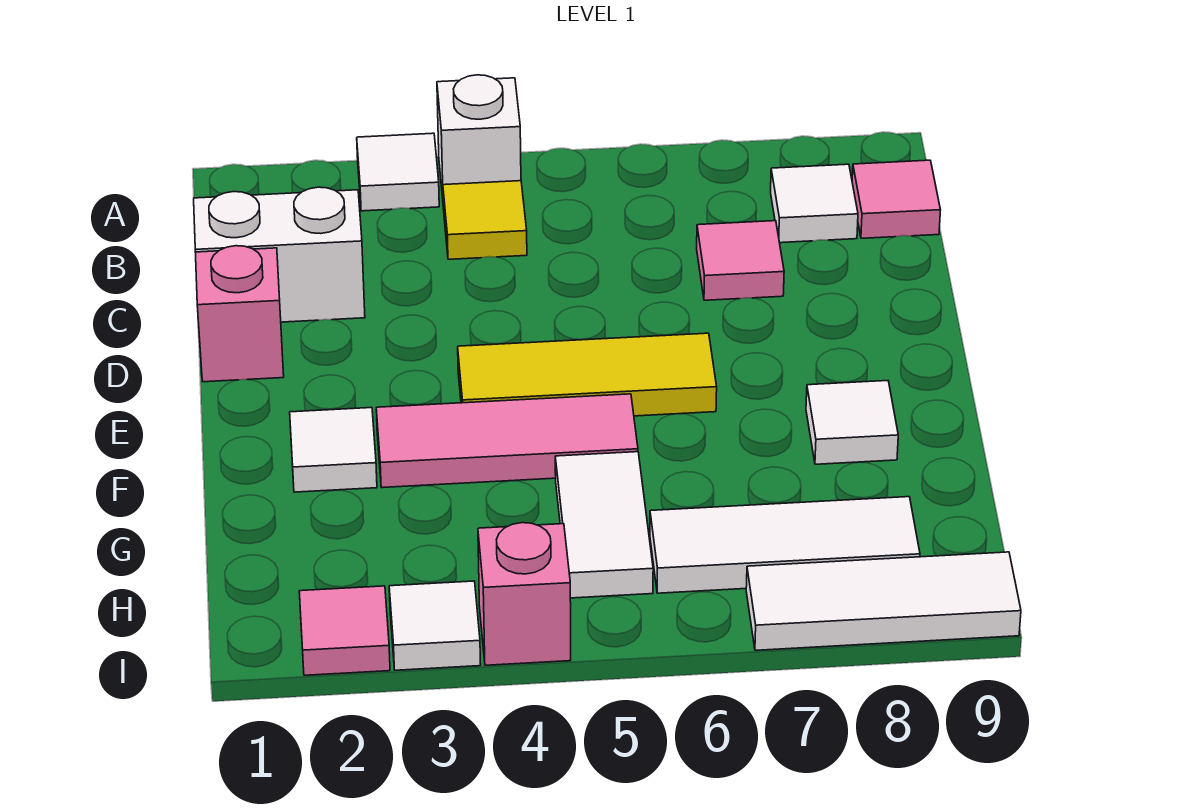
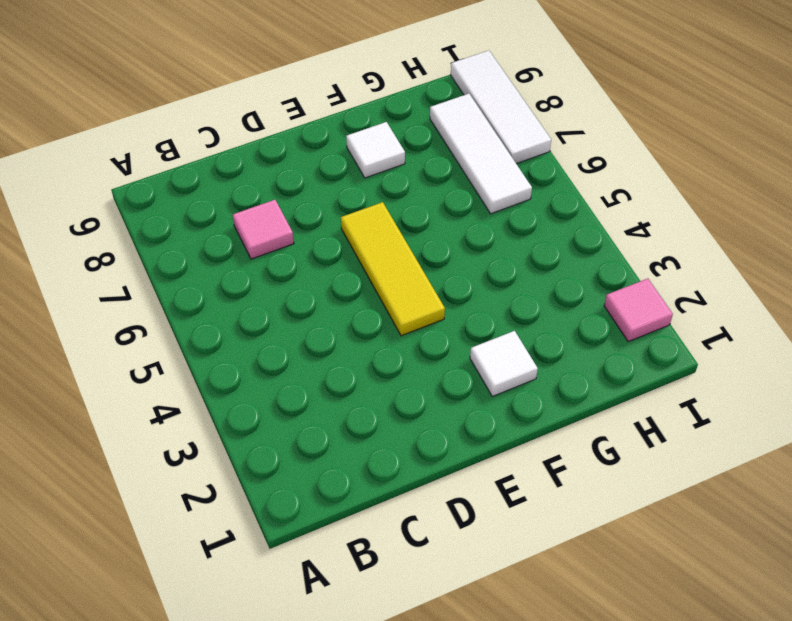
none -> white 1x1 tile [357,133,439,211]
none -> white 1x1 brick [437,75,521,198]
none -> yellow 1x1 tile [443,181,527,259]

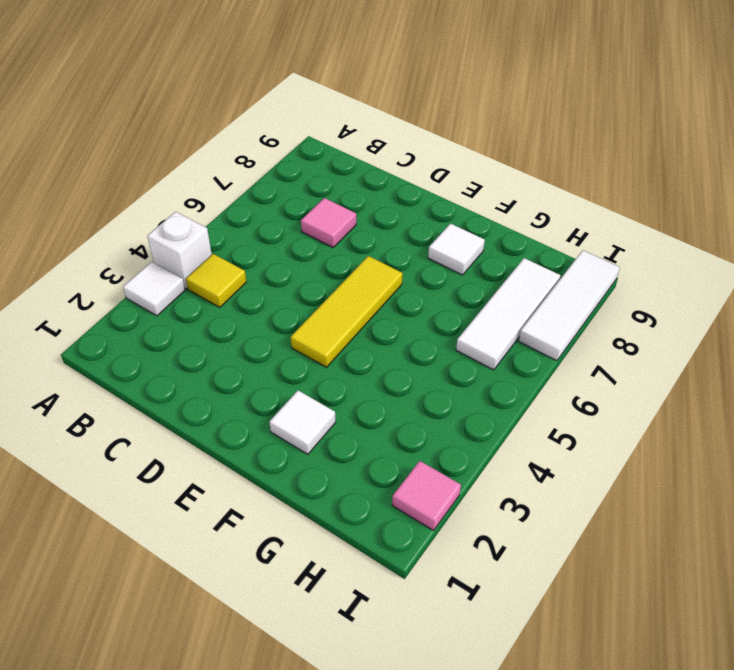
none -> white 1x1 tile [771,164,858,243]
none -> pink 1x1 tile [852,160,940,238]
none -> white 1x2 brick [194,187,365,322]

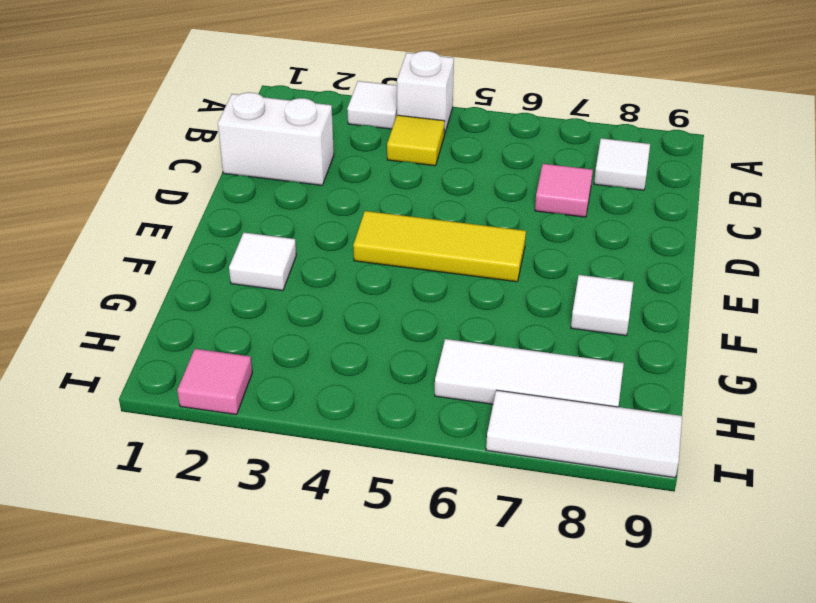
none -> pink 1x1 tile [852,160,940,238]
none -> pink 1x1 brick [195,246,284,382]
none -> pink 1x3 tile [376,394,638,488]

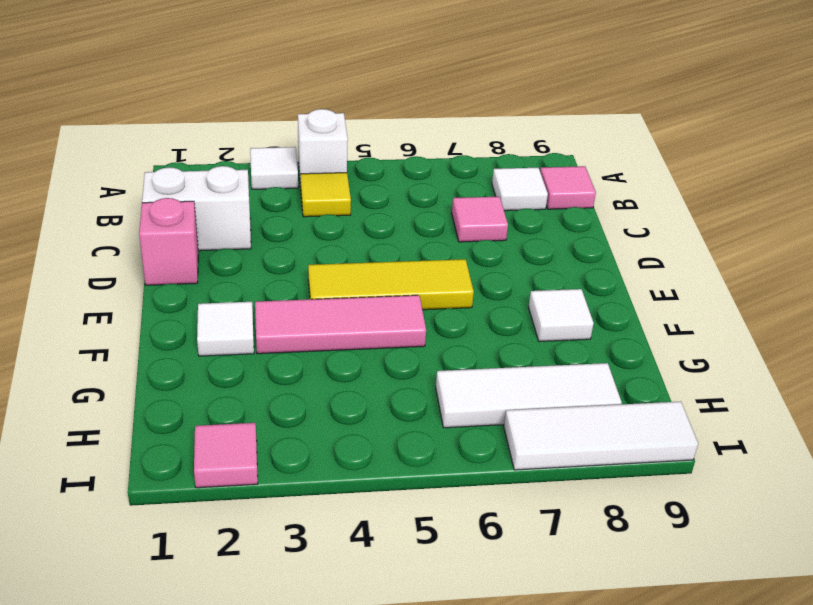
none -> white 1x2 tile [555,452,653,598]
none -> white 1x1 tile [389,581,481,670]
none -> pink 1x1 brick [478,523,571,665]

